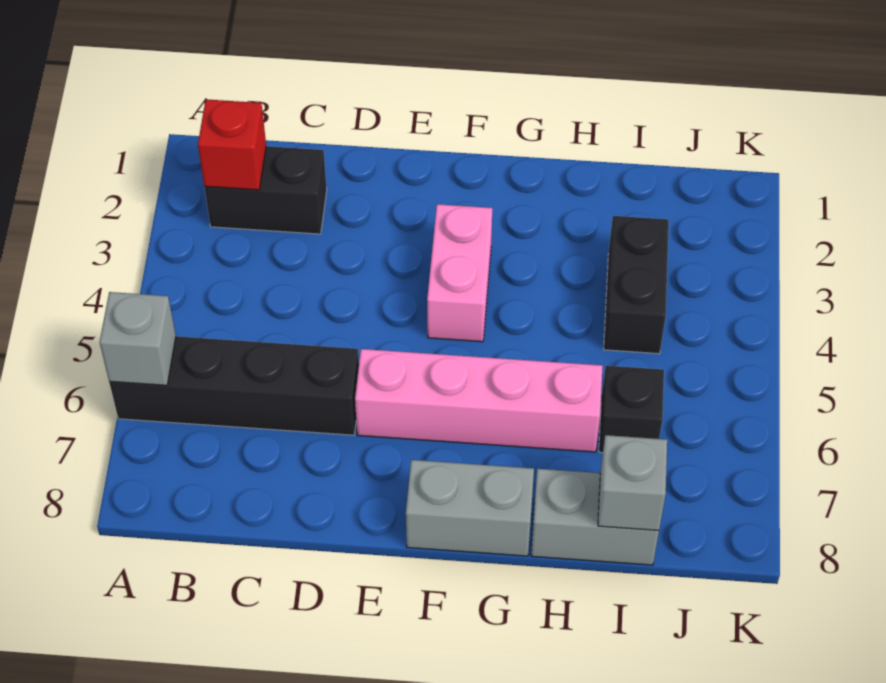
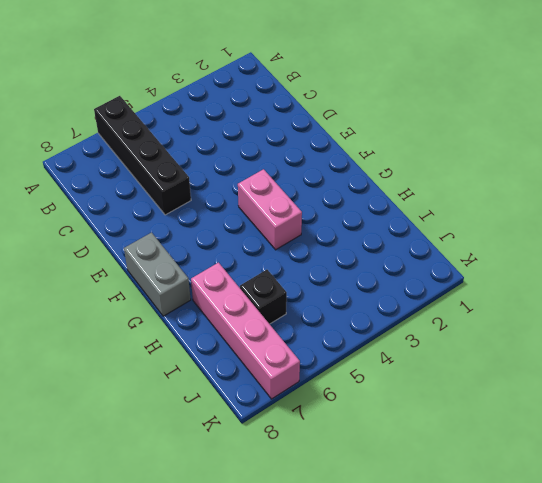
pink 1x2 brick [238,169,302,250] -> pink 1x2 brick turned to [427,204,492,342]
pink 1x4 brick [191,263,300,399] -> pink 1x4 brick moved to [355,349,603,452]
none -> black 1x2 brick [204,146,327,234]
none -> grey 1x2 brick [531,469,659,565]

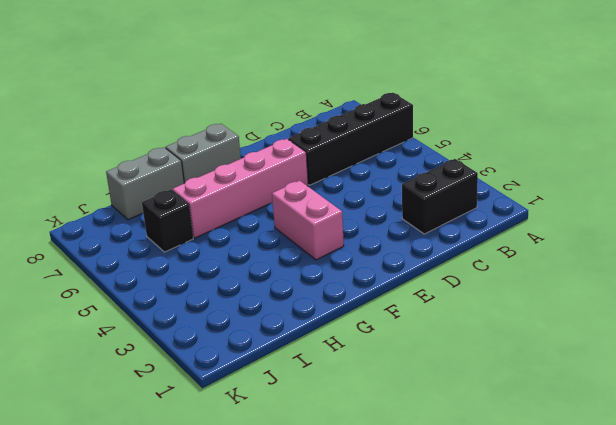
none -> black 1x2 brick [604,216,669,354]
none -> grey 1x1 brick [100,292,176,385]

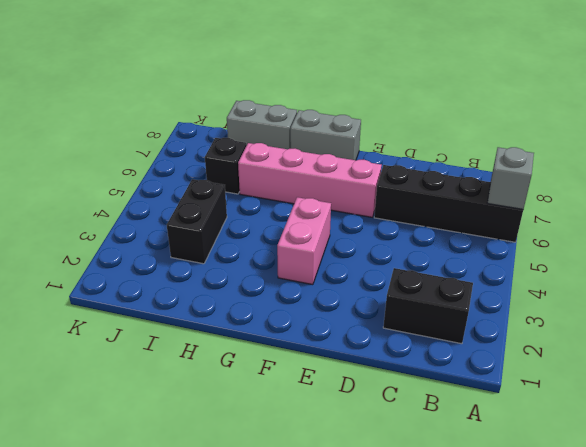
none -> red 1x1 brick [198,99,266,190]
none -> grey 1x1 brick [598,435,667,530]

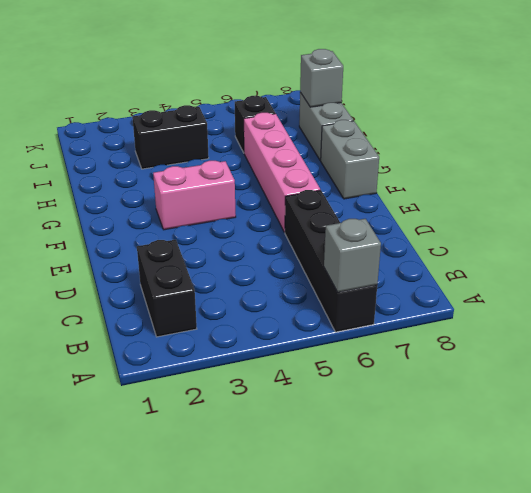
none -> red 1x1 brick [198,99,266,190]

